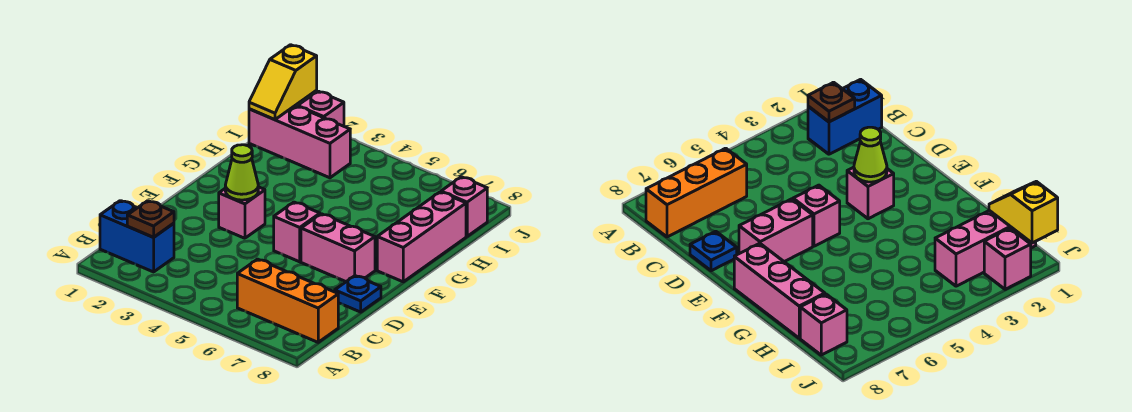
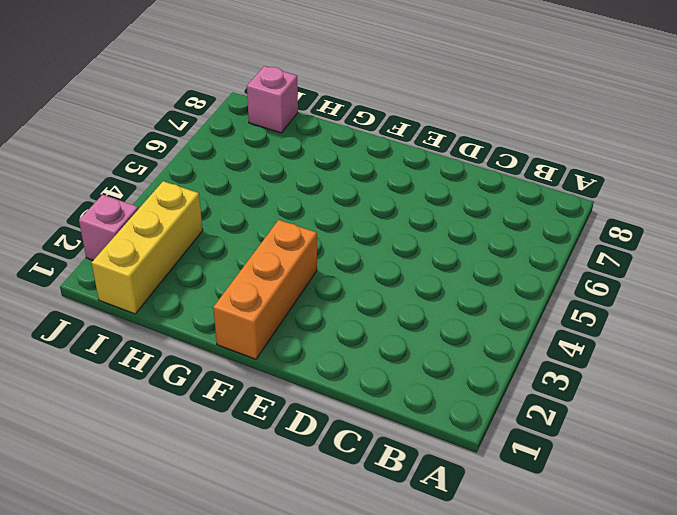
orange 1x3 brick [213,220,317,359] -> orange 1x3 brick moved to [237,259,338,342]
yellow 1x3 brick [92,181,203,314] -> pink 1x3 brick [249,106,350,178]
none -> blue 1x2 brick [100,201,174,272]
none -> blue 1x1 plate [335,276,381,312]
none -> pink 1x1 brick [219,187,265,238]

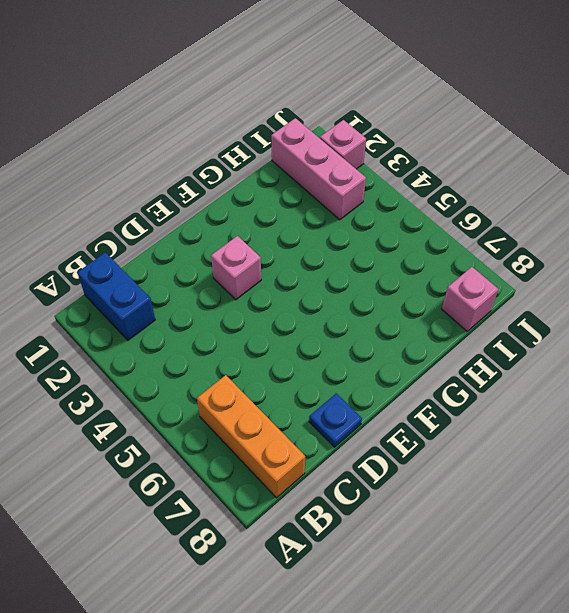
none -> pink 1x1 brick [274,202,320,262]
none -> pink 1x2 brick [301,214,375,282]
none -> pink 1x3 brick [377,192,466,282]

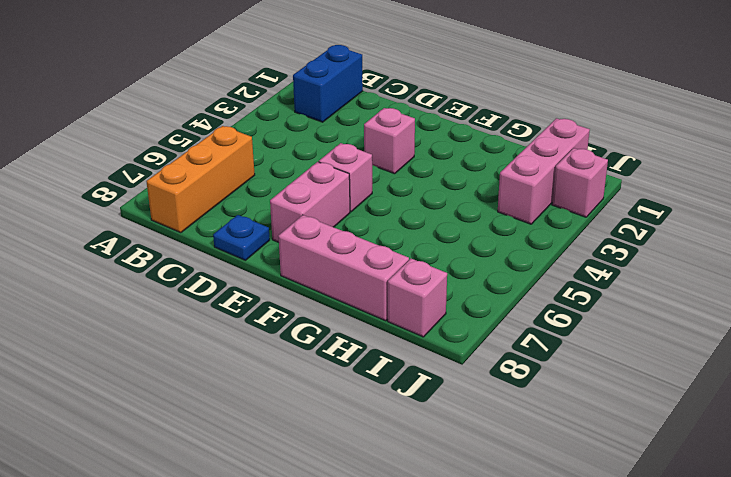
none -> brown 1x1 plate [127,201,174,237]
none -> lime 1x1 cone [225,145,258,200]
none -> yellow 1x2 slope [249,45,317,120]

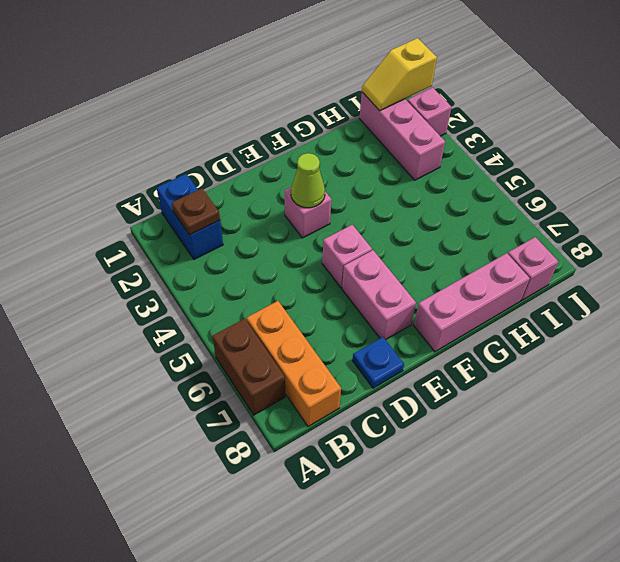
brown 1x2 brick [212,319,285,415] -> none

